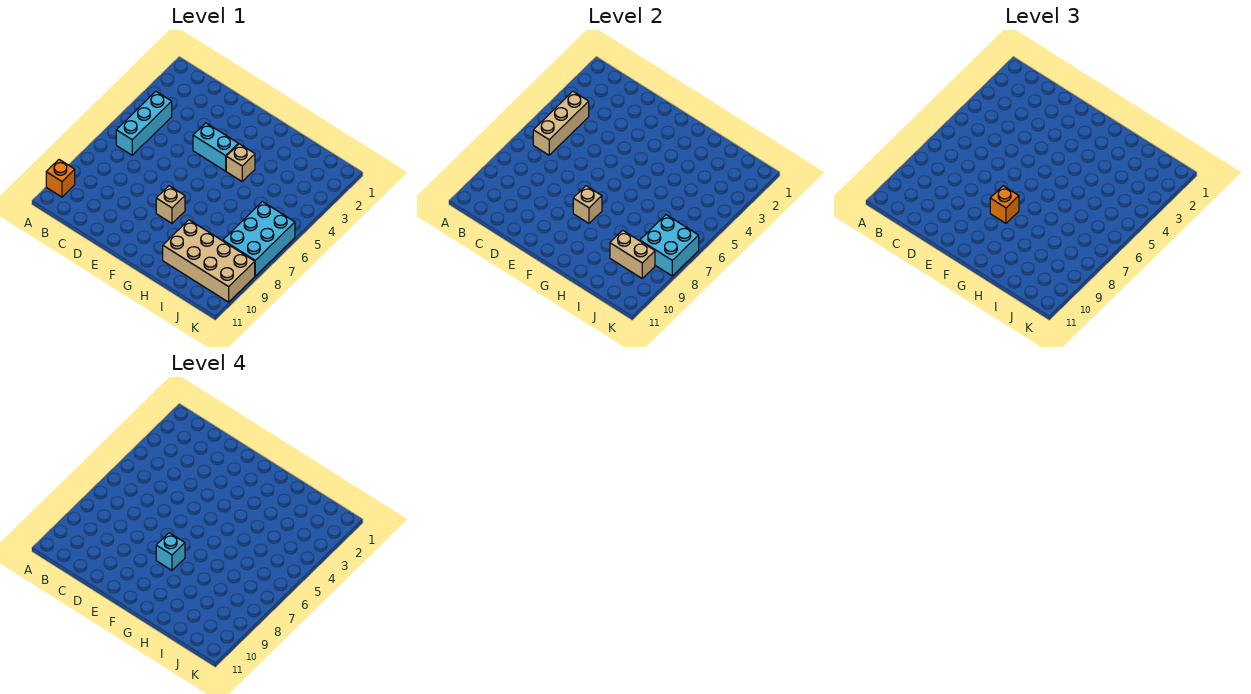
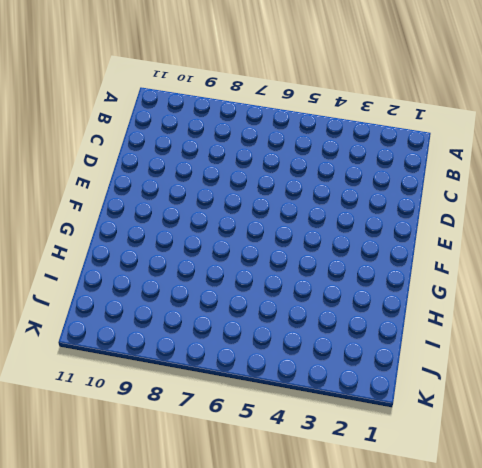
none -> orange 1x1 brick [46,160,75,197]
none -> cyan 1x3 brick [116,91,172,155]
none -> cyan 1x2 brick [193,123,238,171]

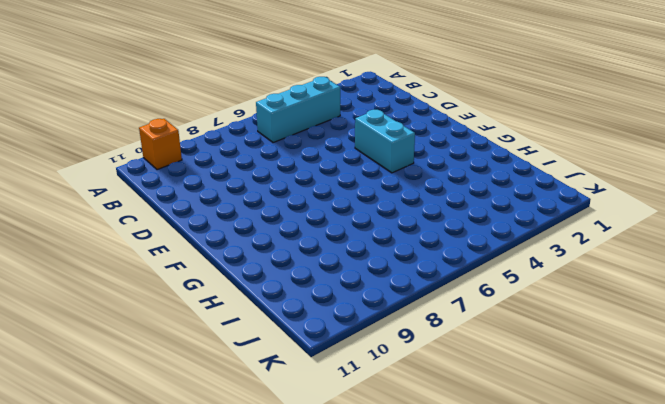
none -> tan 1x1 brick [156,186,185,223]
none -> tan 1x1 brick [226,144,255,181]
none -> tan 2x4 brick [163,220,255,302]

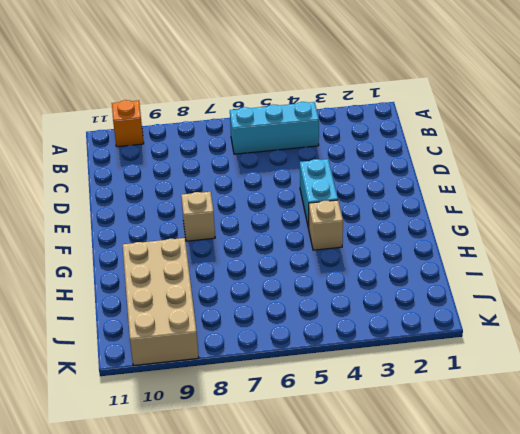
none -> cyan 2x3 brick [223,202,295,276]
none -> tan 1x3 brick [533,91,589,155]
none -> tan 1x1 brick [573,186,602,223]

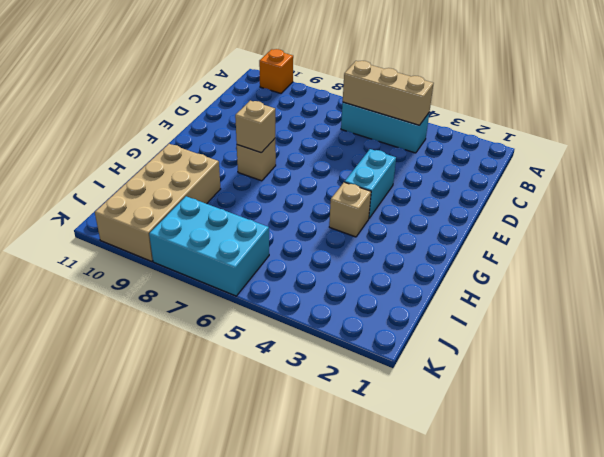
none -> tan 1x2 brick [610,230,655,278]
none -> cyan 2x2 brick [640,215,699,276]
none -> orange 1x1 brick [990,186,1019,223]

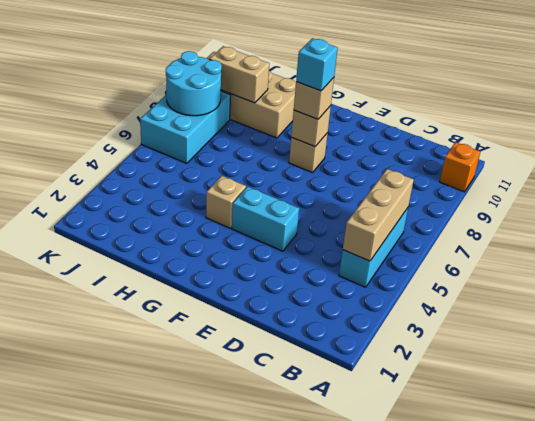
tan 1x1 brick [294,78,334,119] -> orange 1x1 brick [990,186,1019,223]
cyan 2x2 round brick [166,51,222,116] -> cyan 2x2 brick [640,215,699,276]

